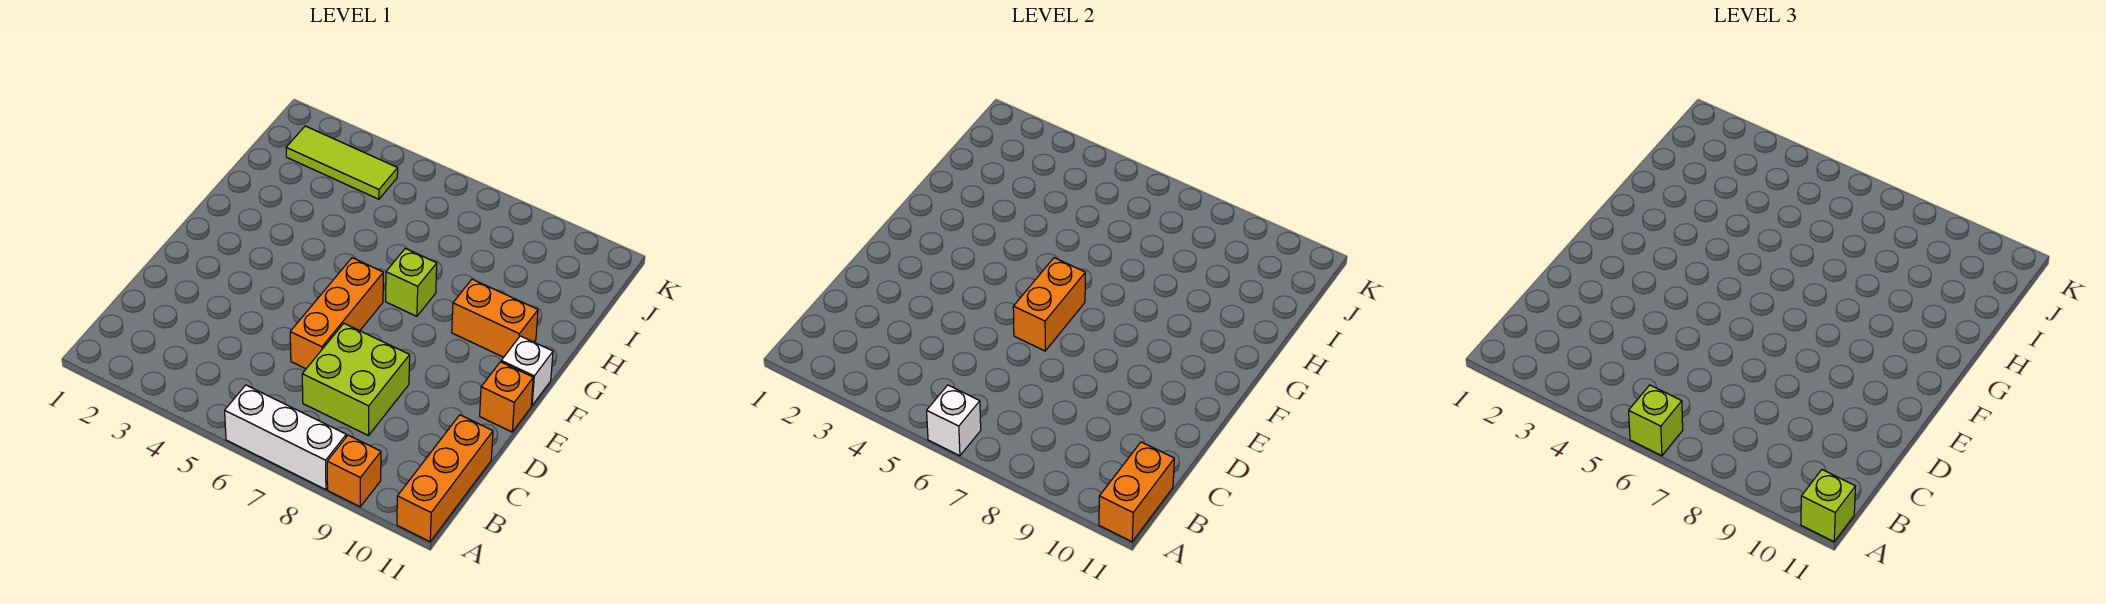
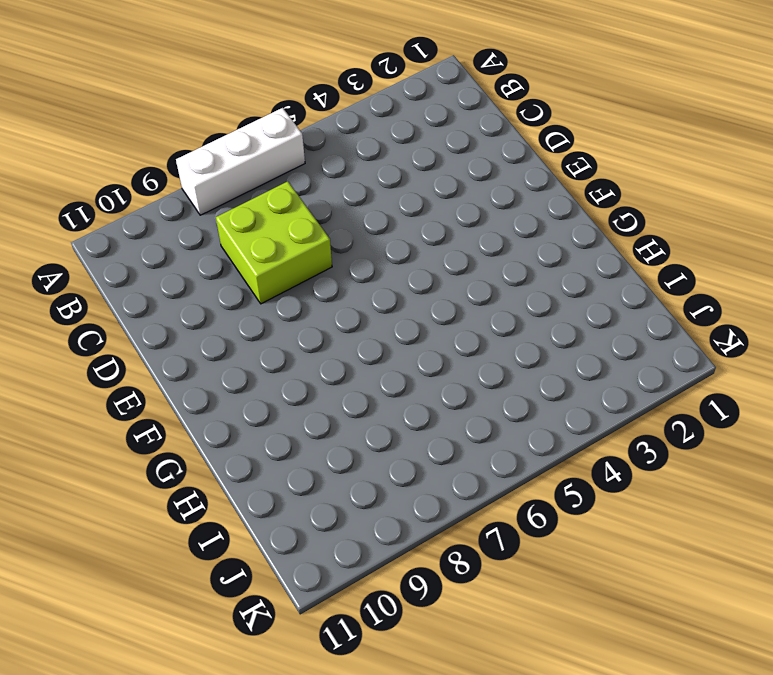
none -> orange 1x1 brick [327,435,381,507]
none -> orange 1x3 brick [397,415,493,542]
none -> orange 1x3 brick [290,258,383,369]

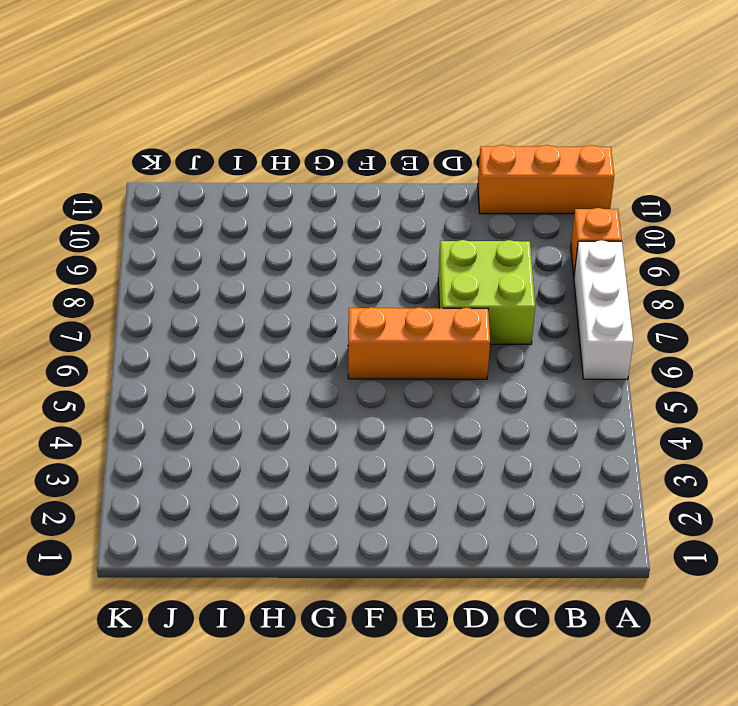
none -> orange 1x1 brick [480,362,533,432]
none -> white 1x1 brick [501,336,553,406]
none -> lime 1x1 brick [386,248,437,316]

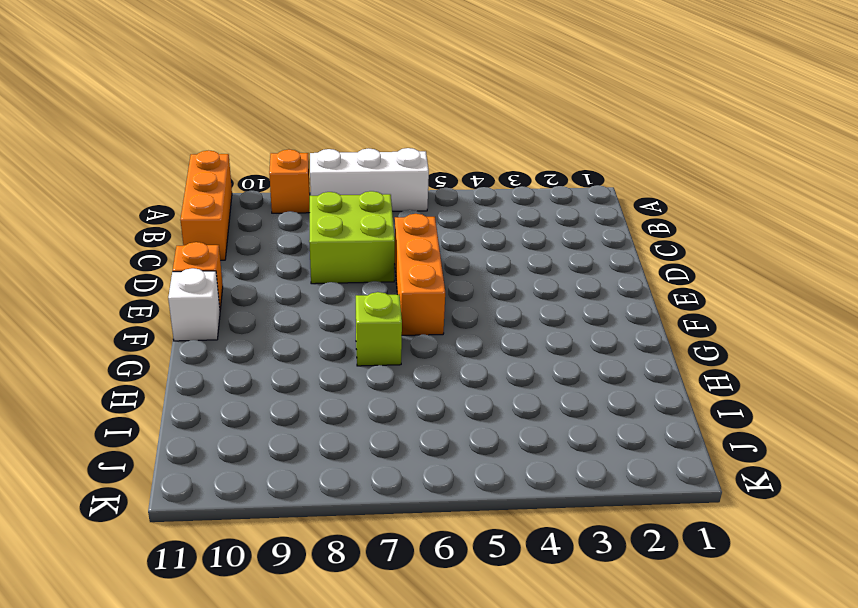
none -> orange 1x2 brick [452,279,538,357]
none -> lime 1x3 tile [286,126,398,199]
none -> white 1x1 brick [927,385,981,456]

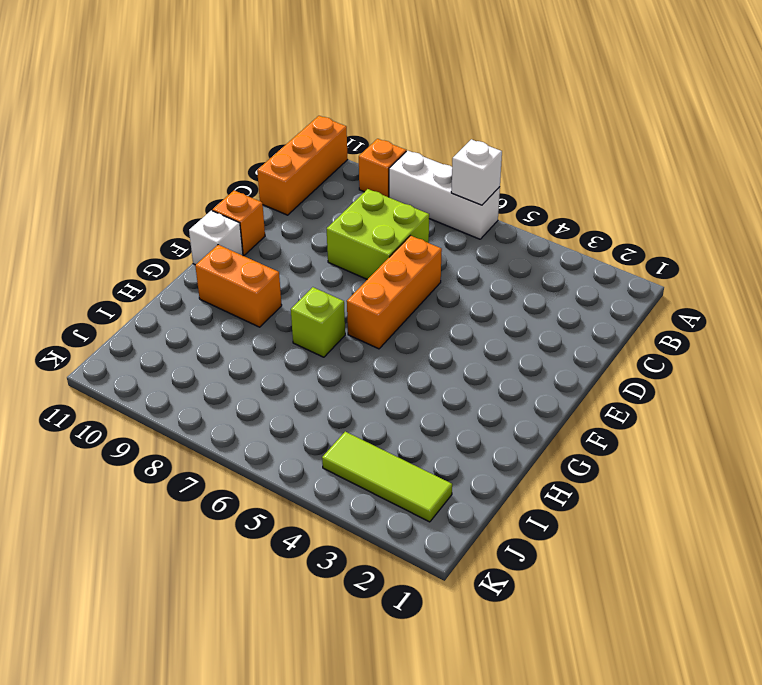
none -> orange 1x2 brick [1099,442,1174,542]
none -> orange 1x2 brick [1013,258,1085,351]
none -> lime 1x1 brick [1629,385,1683,456]

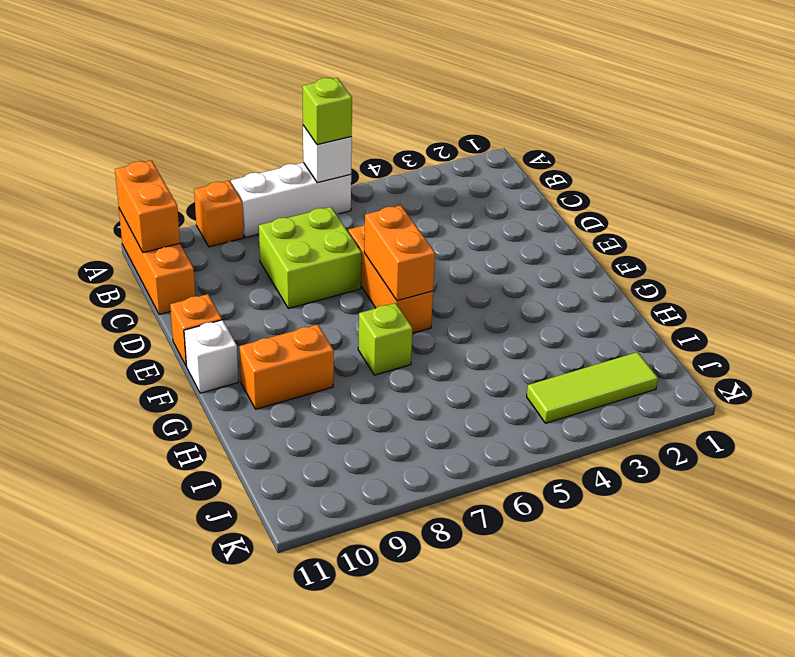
none -> lime 1x1 brick [1801,470,1856,542]

